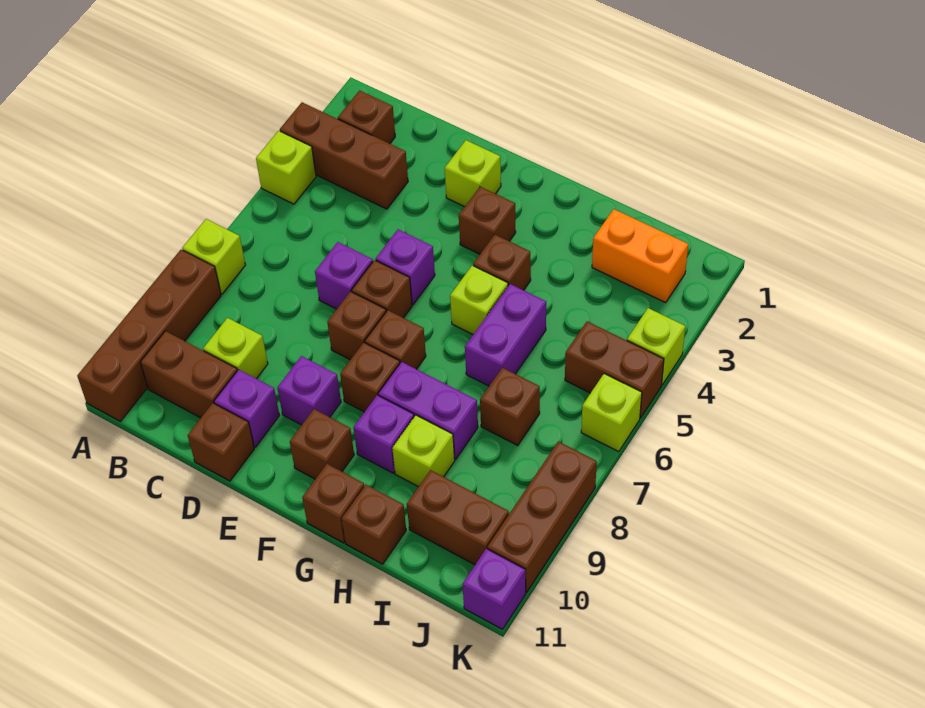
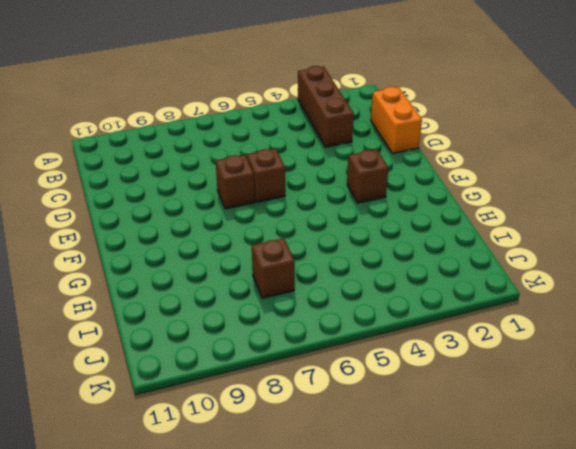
orange 1x2 brick [371,87,422,153] -> orange 1x2 brick moved to [592,209,688,303]
none -> lime 1x1 brick [256,131,316,204]
none -> lime 1x1 brick [182,219,245,294]
none -> brown 1x4 brick [77,250,221,421]
none -> brown 1x1 brick [338,91,395,144]

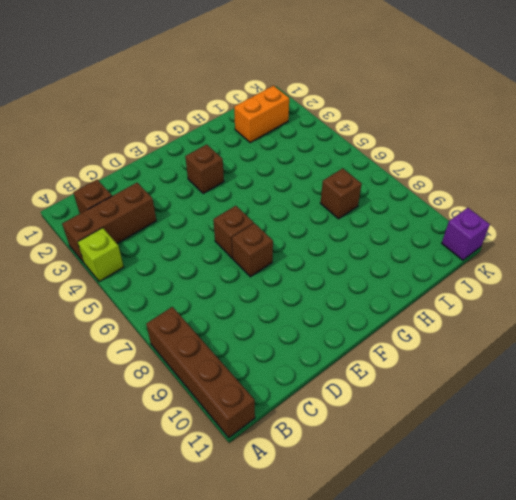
none -> lime 1x1 brick [182,219,245,294]
none -> brown 1x2 brick [140,331,237,418]
none -> lime 1x1 brick [203,318,268,379]
none -> purple 1x1 brick [315,242,373,309]

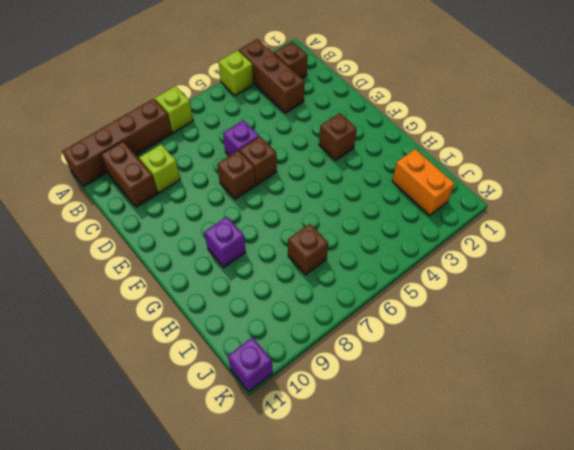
none -> purple 1x1 brick [214,370,280,447]
none -> brown 1x1 brick [188,403,254,481]
none -> lime 1x1 brick [445,140,501,207]
none -> purple 1x1 brick [376,229,435,305]

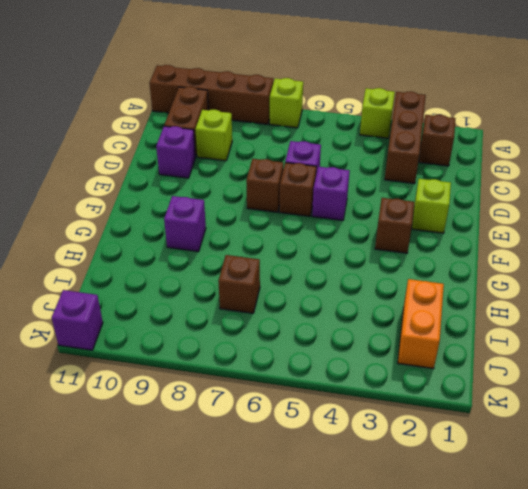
none -> brown 1x1 brick [188,403,254,481]
none -> purple 1x1 brick [277,356,341,425]
none -> brown 1x1 brick [365,310,426,369]
none -> brown 1x1 brick [340,342,400,412]

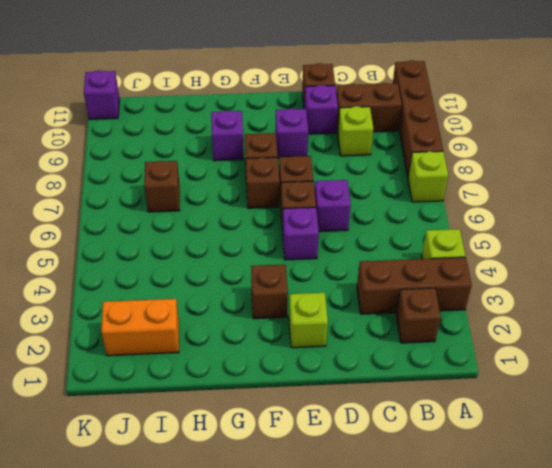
none -> brown 1x1 brick [290,409,354,479]
none -> brown 1x1 brick [473,235,531,290]
none -> lime 1x1 brick [450,265,508,334]
none -> purple 1x2 brick [378,362,478,459]

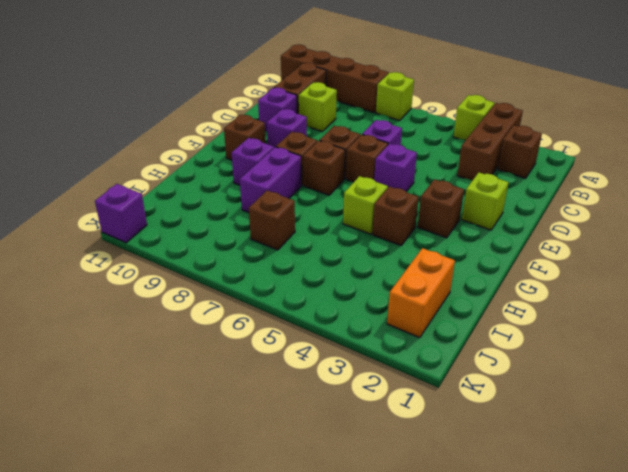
none -> brown 1x1 brick [188,403,254,481]
none -> brown 1x1 brick [302,464,364,543]
none -> purple 1x2 brick [465,284,546,386]
none -> lime 1x1 brick [392,415,455,487]

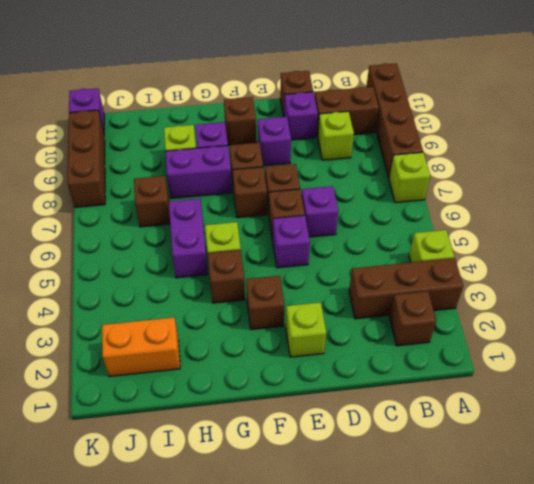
none -> brown 1x1 brick [302,464,364,543]
none -> brown 1x1 brick [342,485,406,564]
none -> brown 1x2 brick [407,470,509,565]
none -> brown 1x2 brick [565,321,664,418]

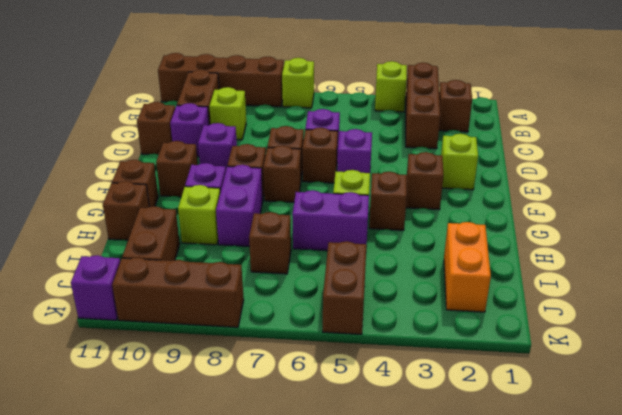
none -> lime 1x1 brick [627,308,685,385]
none -> lime 1x1 brick [581,374,642,451]

